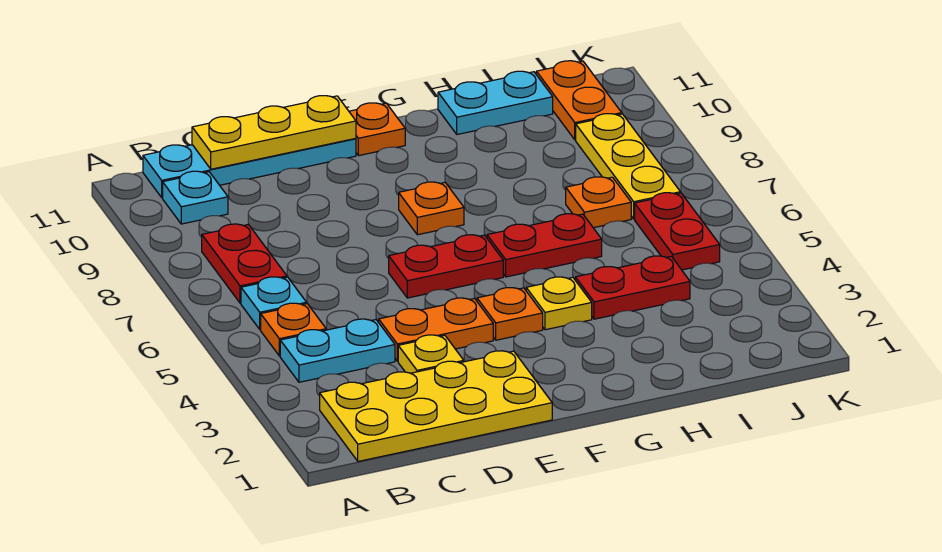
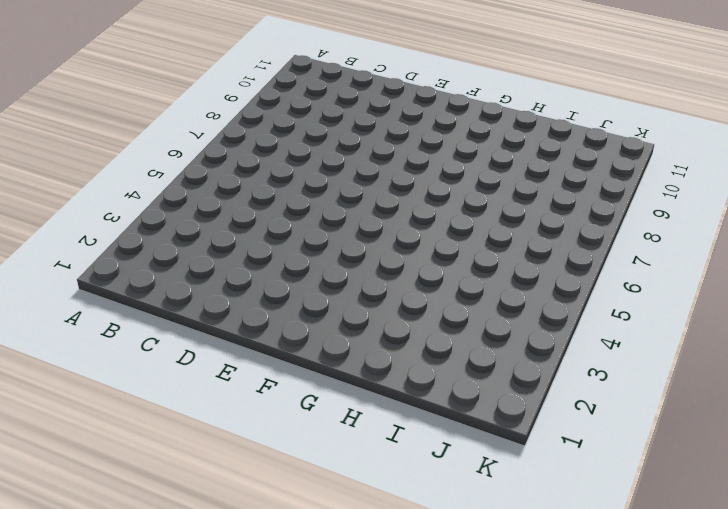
none -> yellow 2x4 plate [320,351,552,461]
none -> cyan 1x2 plate [280,319,395,382]
none -> orange 1x1 plate [261,303,326,356]

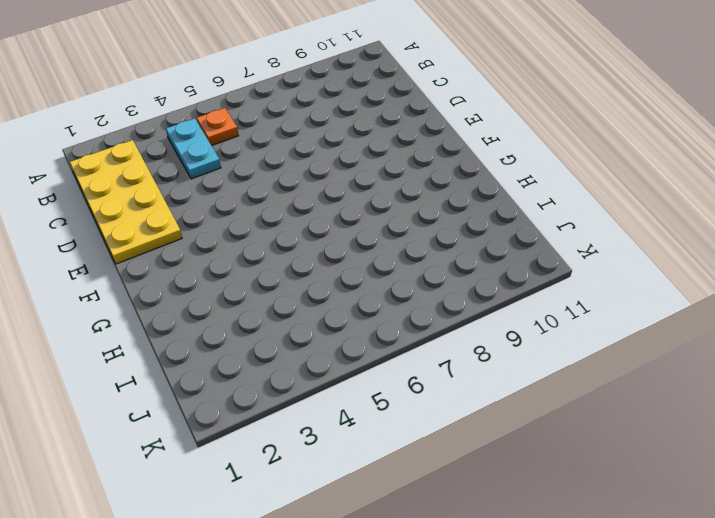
none -> cyan 1x1 plate [241,277,307,330]
none -> red 1x2 plate [202,224,287,303]
none -> cyan 1x1 plate [163,171,228,224]

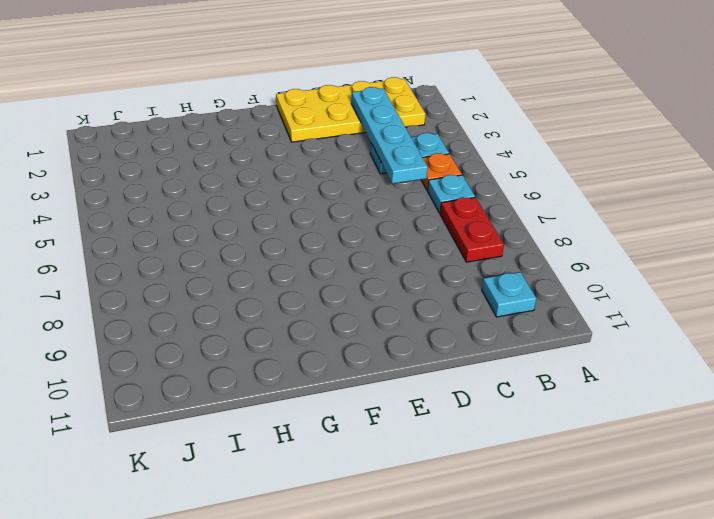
cyan 1x4 plate [351,87,428,184] -> cyan 1x4 plate turned to [143,138,356,198]
none -> yellow 1x1 plate [398,335,464,373]
none -> orange 1x2 plate [379,298,493,361]
none -> red 1x2 plate [389,235,503,298]

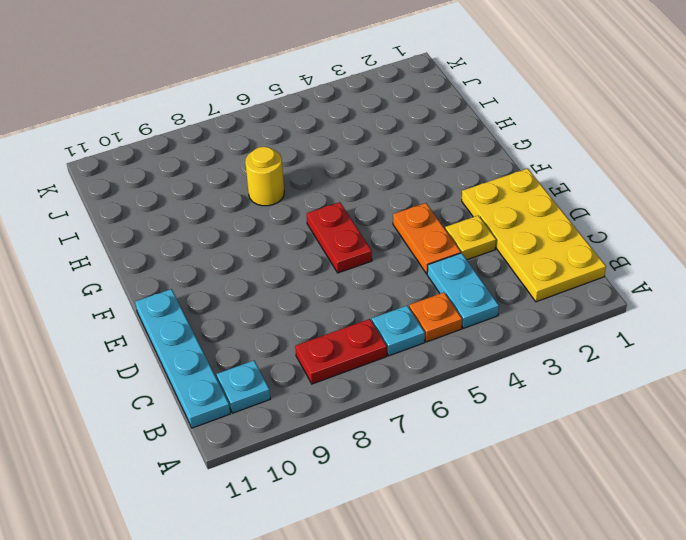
yellow 1x1 round brick [245,147,284,206] -> none
none -> orange 1x1 plate [477,288,543,340]
none -> orange 1x1 plate [399,182,464,235]
none -> orange 1x1 plate [349,103,405,156]

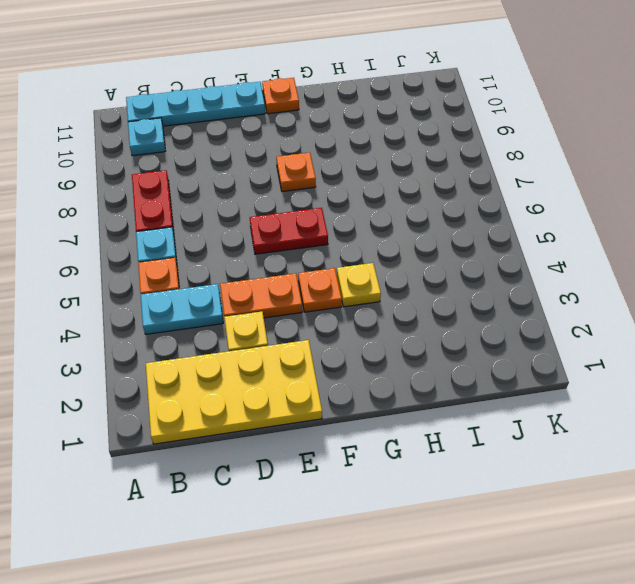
none -> red 1x2 plate [487,214,602,277]
none -> red 1x2 plate [575,256,690,319]
none -> cyan 1x2 plate [438,71,553,134]

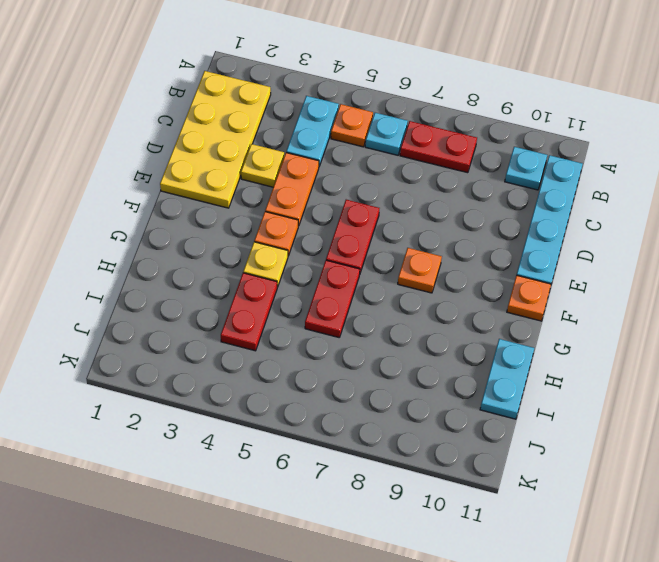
none -> orange 1x1 plate [566,177,631,228]
none -> red 1x2 plate [635,193,720,270]
none -> yellow 1x3 plate [576,114,680,219]

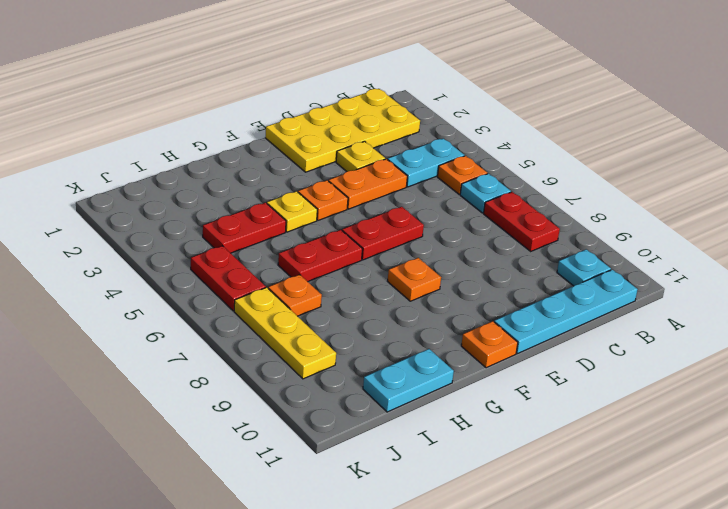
none -> orange 1x2 plate [536,61,622,140]
none -> yellow 1x3 plate [192,96,356,169]

